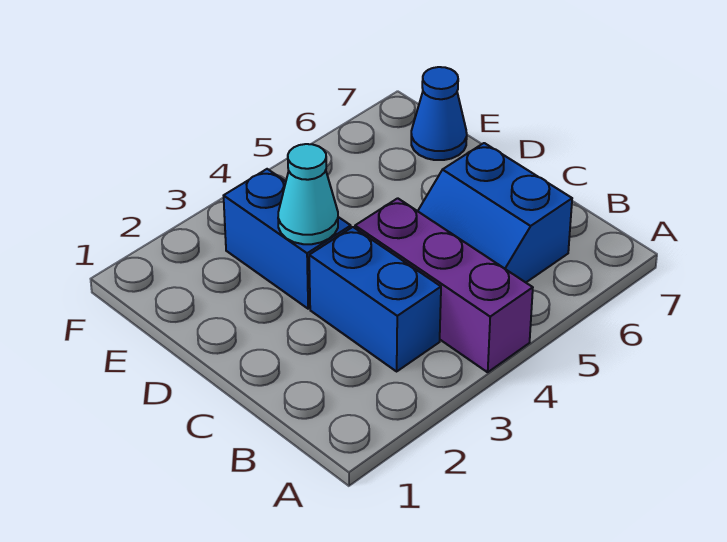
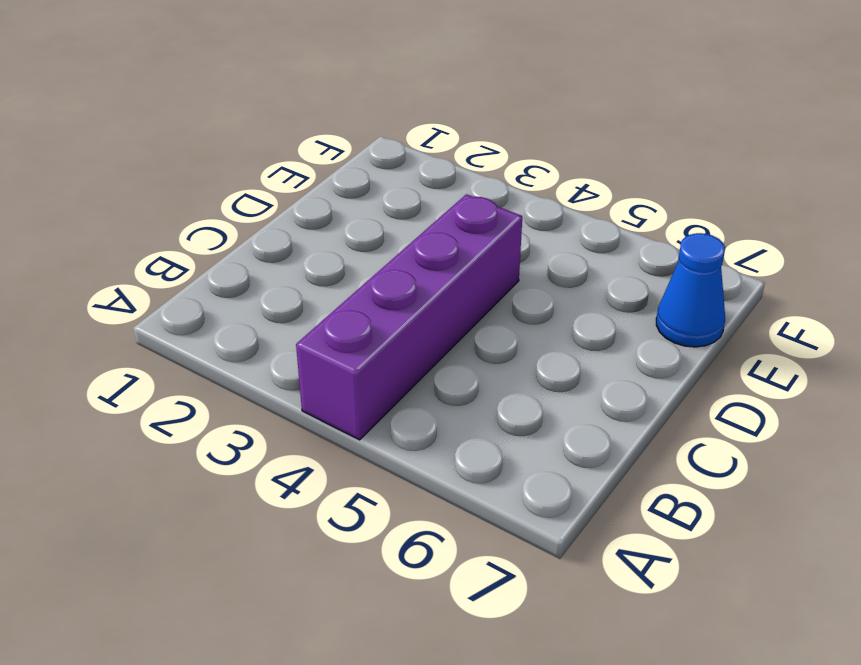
purple 1x4 brick [296,194,522,440] -> purple 1x3 brick [355,198,533,372]
none -> blue 1x2 brick [309,227,441,371]
none -> blue 2x2 slope [418,143,572,282]

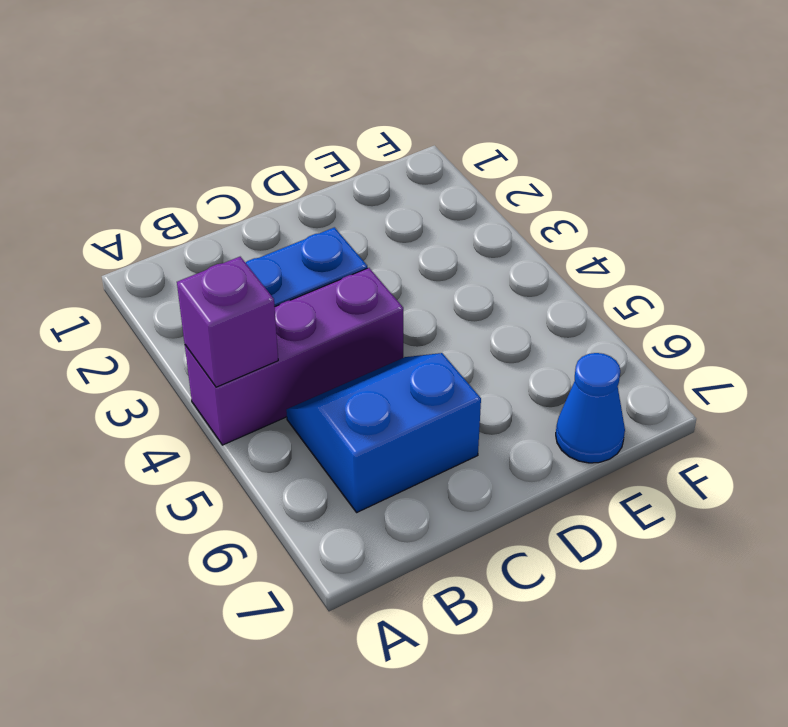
purple 1x1 brick [177,257,278,387] -> none
none -> blue 1x2 brick [224,169,351,309]
none -> cyan 1x1 cone [278,144,338,244]

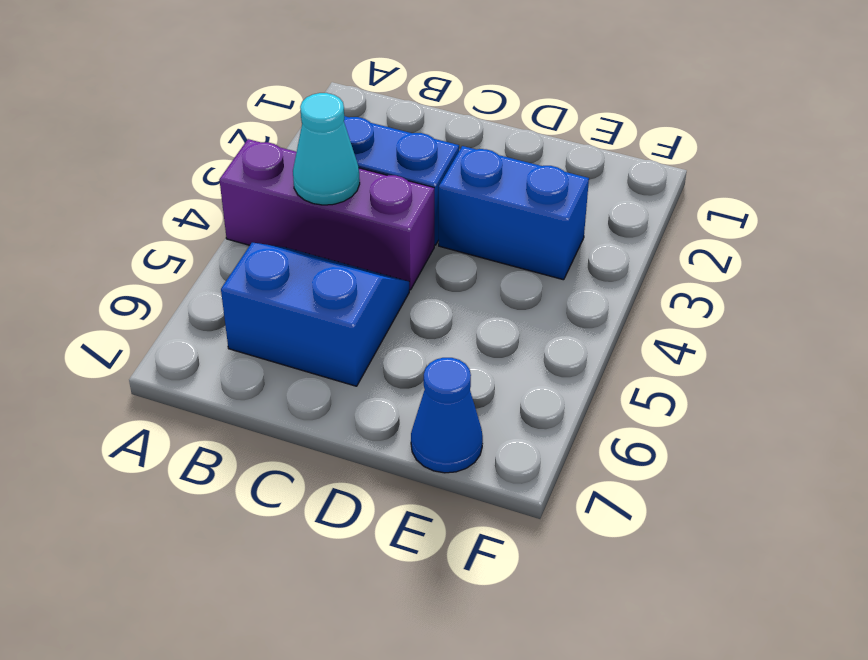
cyan 1x1 cone [293,93,360,205] -> cyan 1x1 cone moved to [278,144,338,244]

